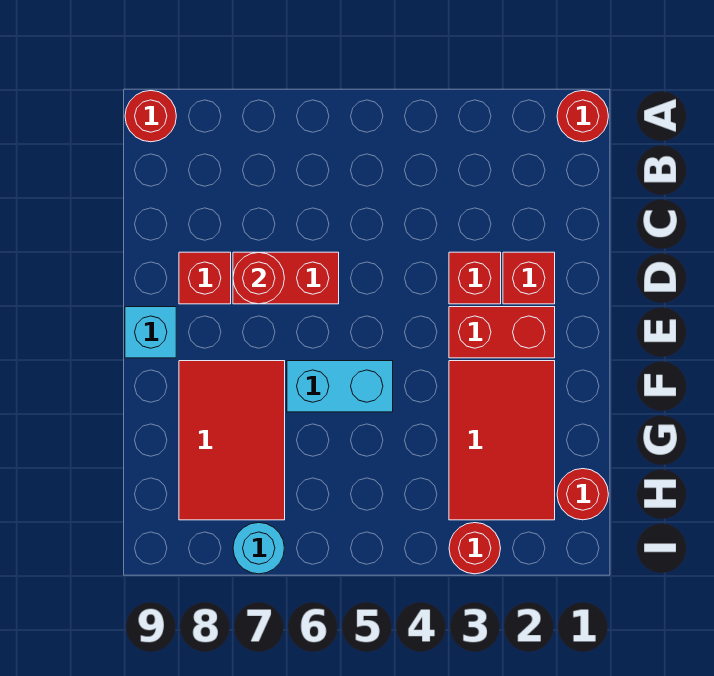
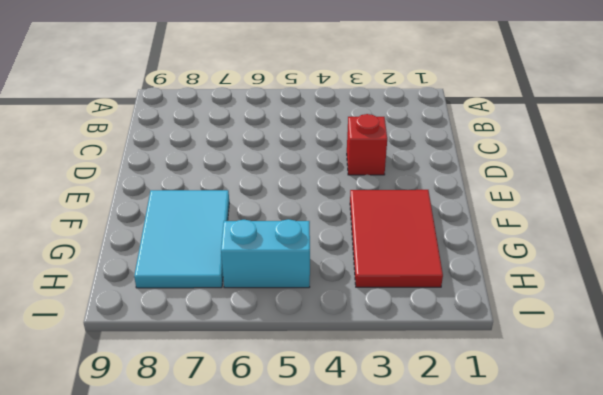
cyan 2x3 tile [134,190,229,288] -> red 2x3 tile [179,361,285,520]
cyan 1x2 brick [221,219,310,288] -> cyan 1x2 brick moved to [287,361,393,412]
none -> red 1x1 round brick [557,91,608,142]
none -> red 1x1 round brick [125,91,176,142]
none -> red 1x1 brick [503,252,555,304]

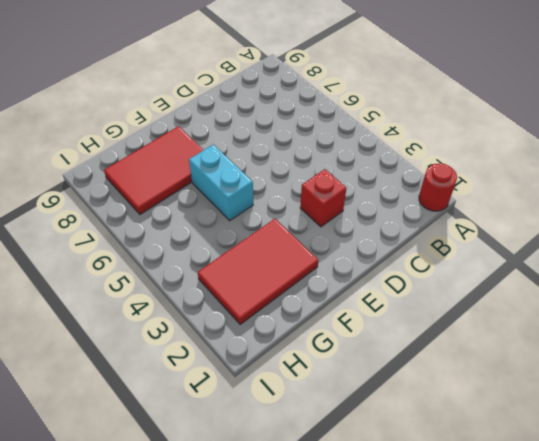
none -> red 1x1 round brick [125,91,176,142]
none -> red 1x1 brick [503,252,555,304]
none -> red 1x2 brick [233,252,339,304]

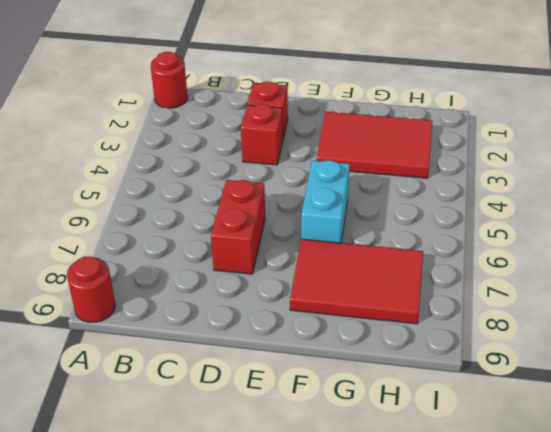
none -> red 1x1 brick [179,252,231,304]
none -> red 1x2 brick [449,307,555,358]
none -> cyan 1x1 brick [125,307,176,358]

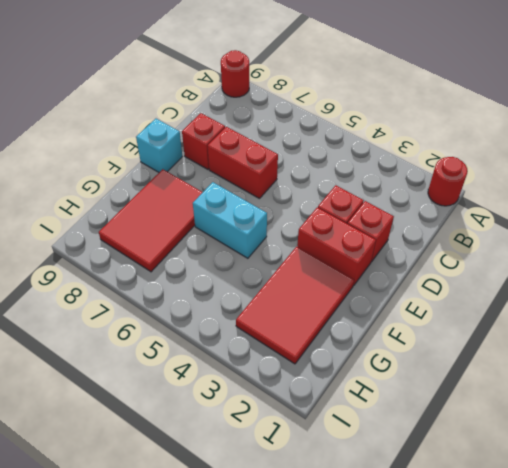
none -> red 1x1 round brick [557,469,608,520]
none -> red 1x1 round brick [449,523,500,574]
none -> cyan 1x1 round brick [233,523,284,574]

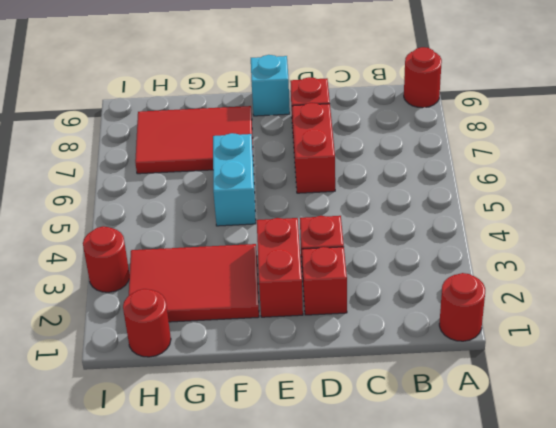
none -> cyan 1x1 round brick [233,523,284,574]
none -> red 1x1 round brick [233,253,284,304]

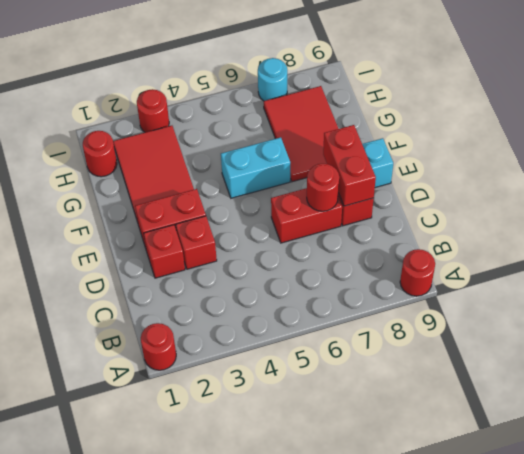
red 1x2 brick [323,125,376,206] -> none

